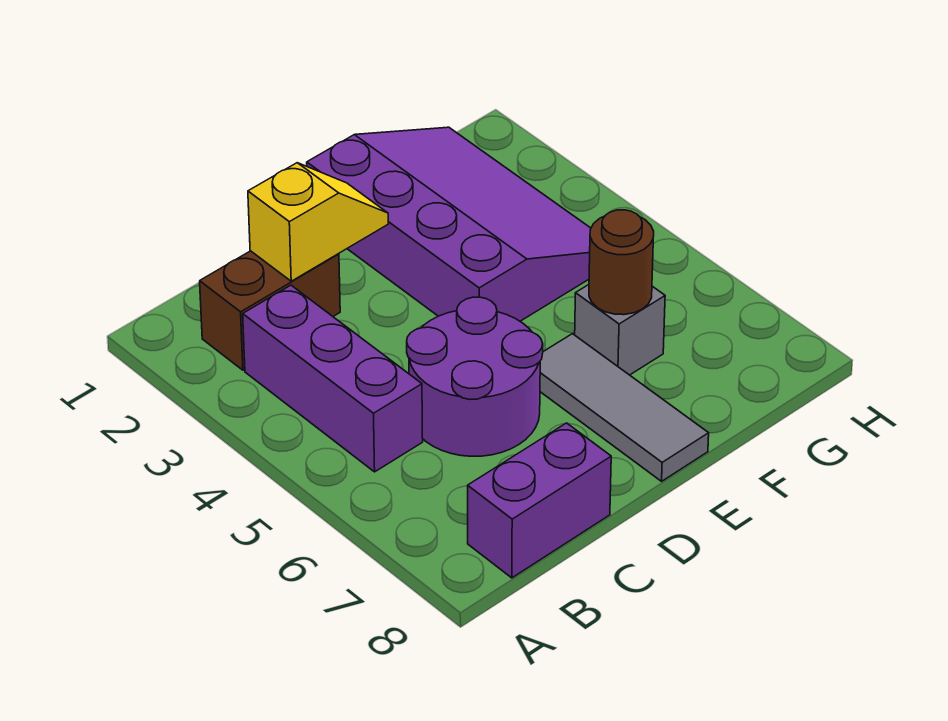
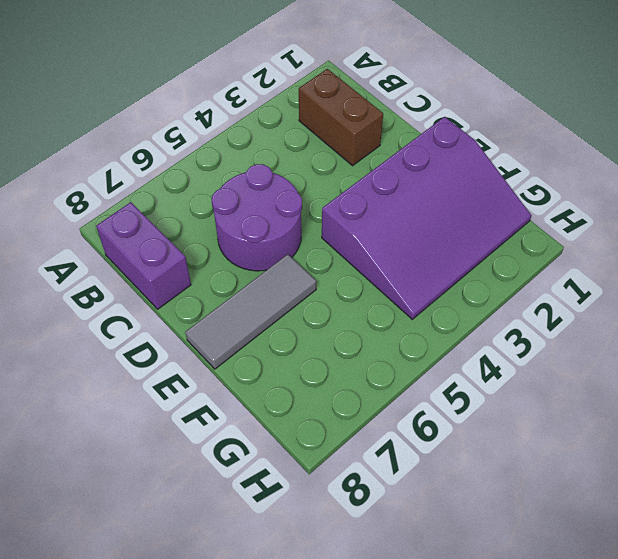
none -> purple 1x3 brick [243,285,423,472]
none -> grey 1x1 brick [575,285,665,375]

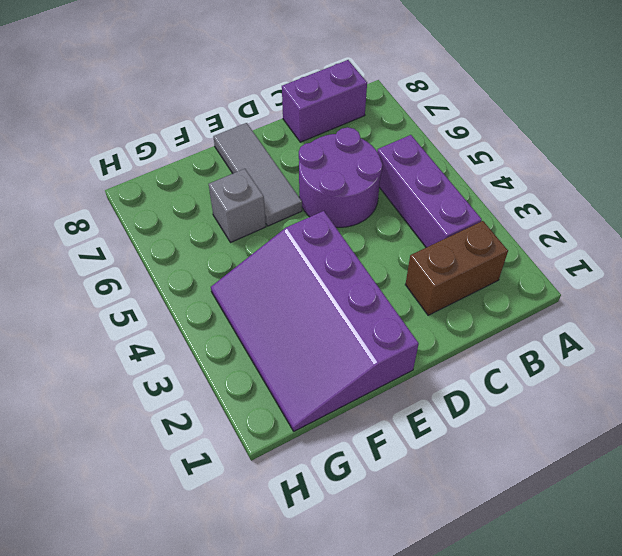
none -> yellow 1x2 slope [248,163,388,281]
none -> brown 1x1 round brick [589,210,654,315]

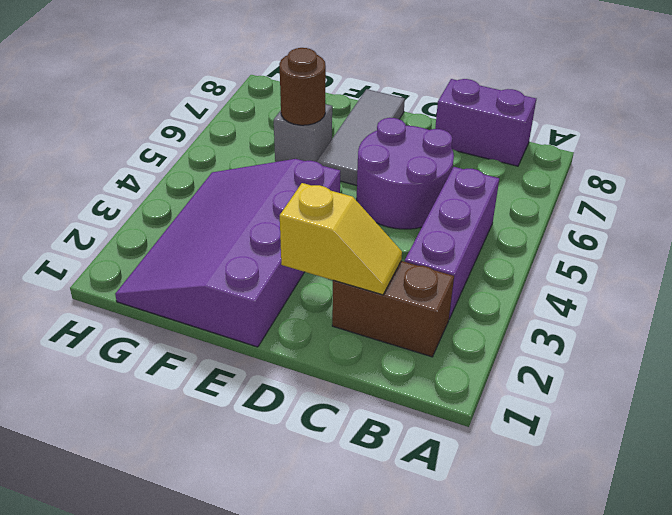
yellow 1x2 slope [280,183,402,295] -> yellow 1x2 slope turned to [248,163,388,281]

